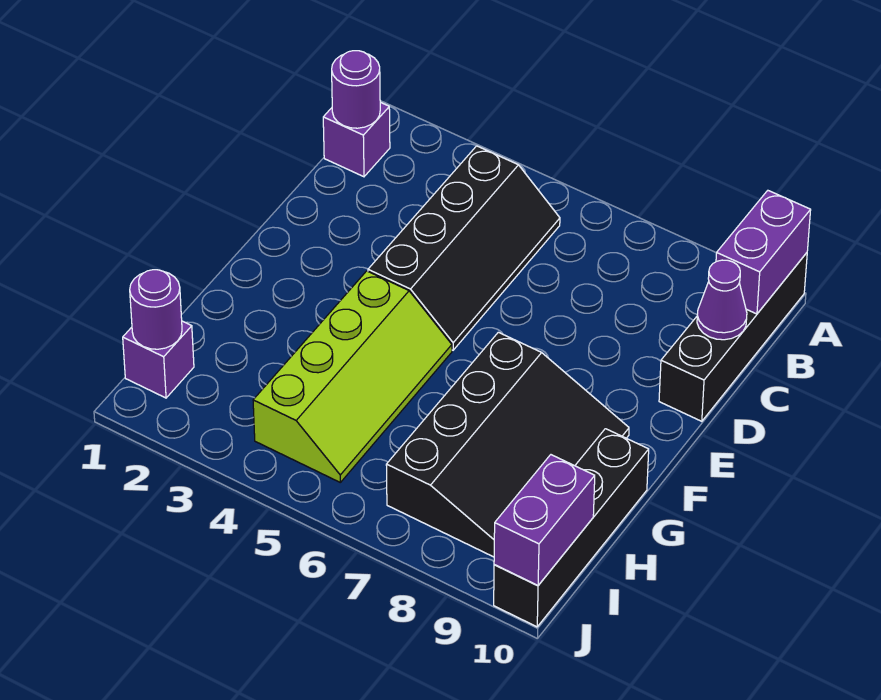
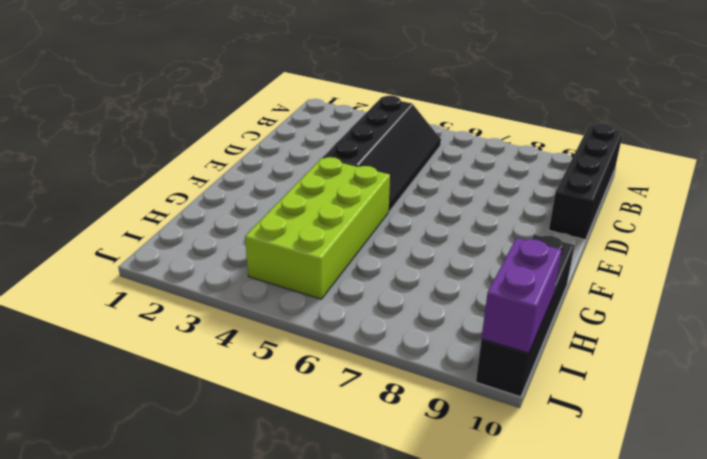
lime 2x4 brick [245,157,390,299] -> lime 2x4 slope [253,271,452,482]
none -> purple 1x1 brick [323,102,390,177]
none -> black 3x4 slope [386,332,629,557]
none -> purple 1x1 brick [123,321,194,398]

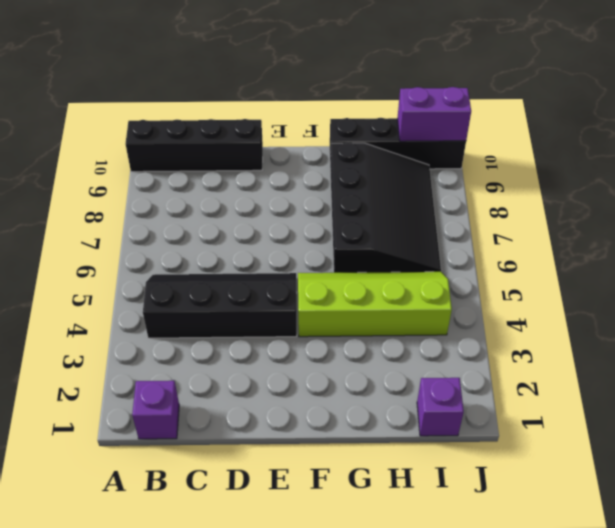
black 3x4 slope [330,143,441,273] -> black 3x4 slope turned to [386,332,629,557]
none -> purple 1x2 brick [716,191,811,314]
none -> purple 1x1 round brick [332,51,380,128]
none -> purple 1x1 cone [697,260,747,340]

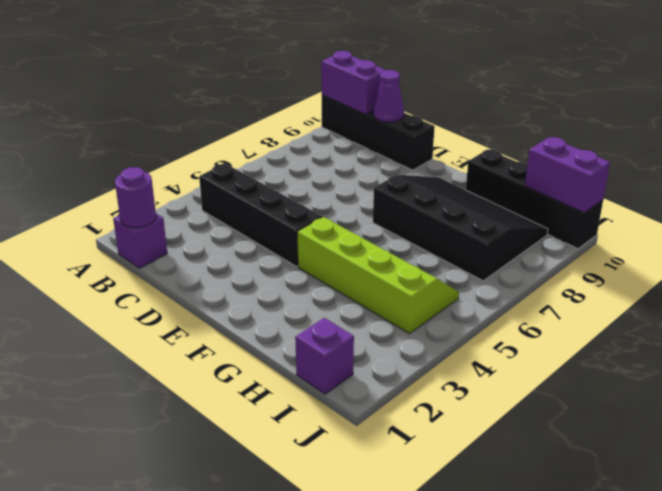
none -> purple 1x1 round brick [130,270,182,349]

